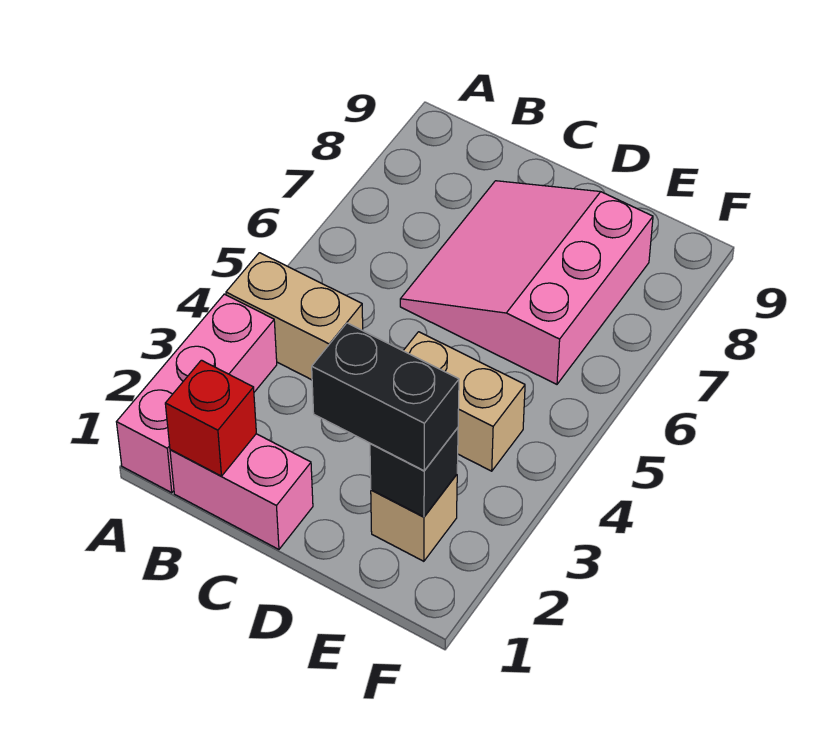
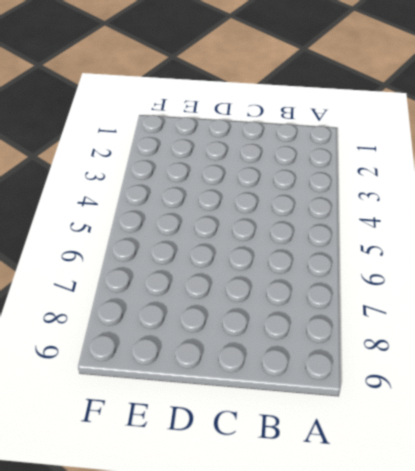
none -> pink 1x3 brick [117,294,277,493]
none -> tan 1x2 brick [226,253,363,380]

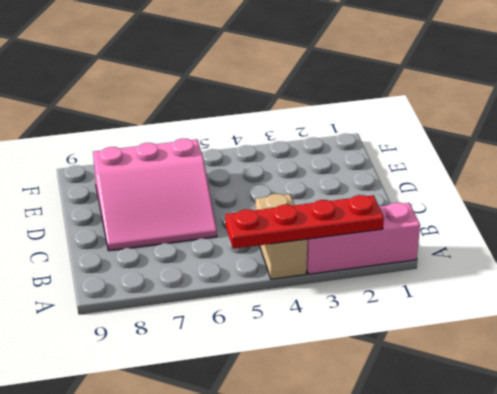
red 1x4 plate [225,195,384,249] -> none
none -> pink 1x2 brick [170,434,313,549]
none -> tan 1x2 brick [403,332,525,471]

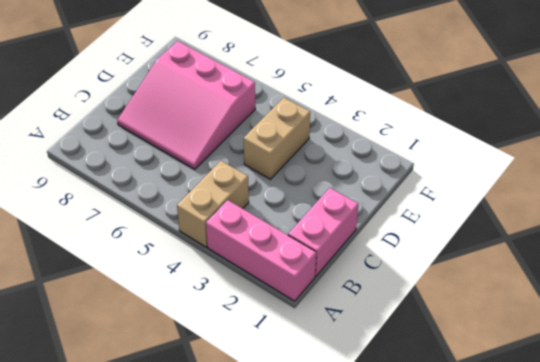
none -> tan 1x1 brick [371,475,457,561]
none -> red 1x1 brick [165,360,256,476]

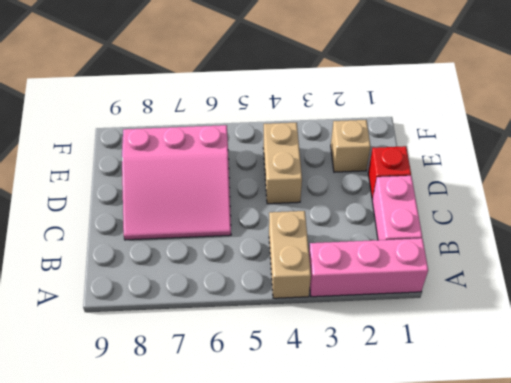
red 1x1 brick [368,146,411,199] -> red 1x1 brick moved to [165,360,256,476]
none -> black 1x1 brick [370,428,458,517]
none -> black 1x2 brick [312,323,459,471]

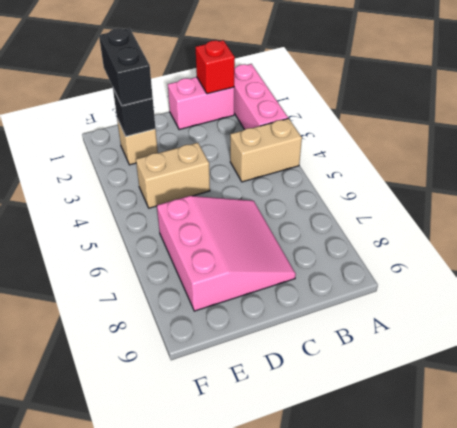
black 1x2 brick [99,28,153,106] -> black 1x2 brick turned to [312,323,459,471]

